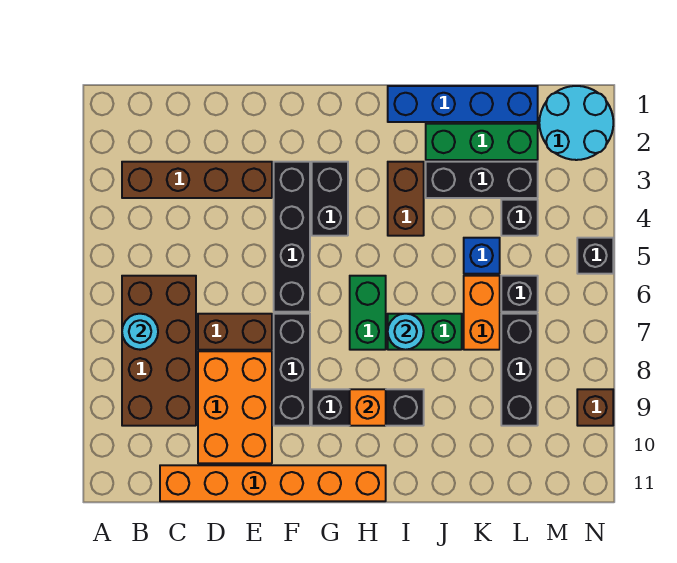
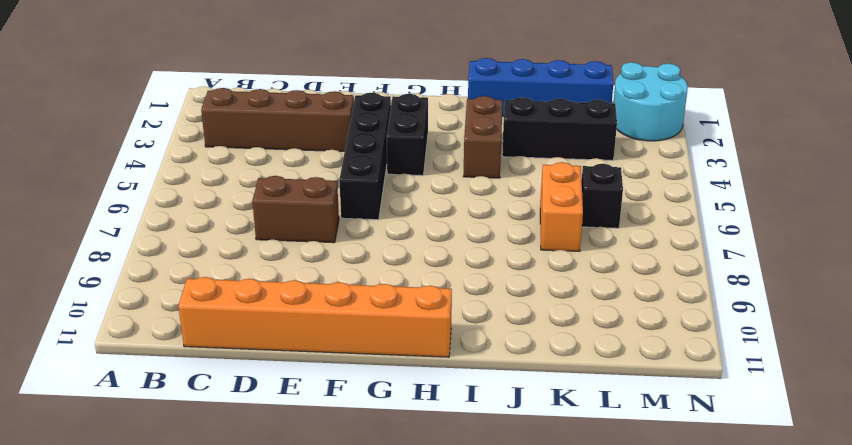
none -> brown 2x4 brick [122,276,196,426]
none -> orange 2x3 brick [198,351,272,463]
none -> black 1x3 brick [274,314,310,426]

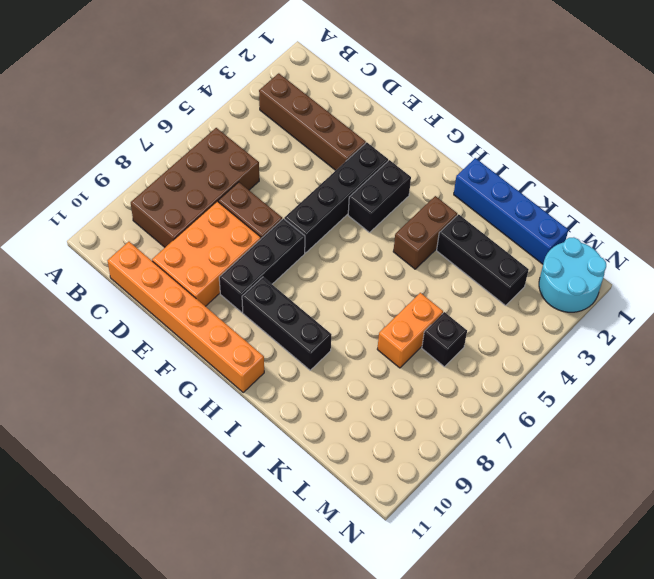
none -> green 1x2 brick [350,276,386,350]
none -> green 1x2 brick [388,314,462,350]
none -> green 1x3 brick [426,124,538,160]

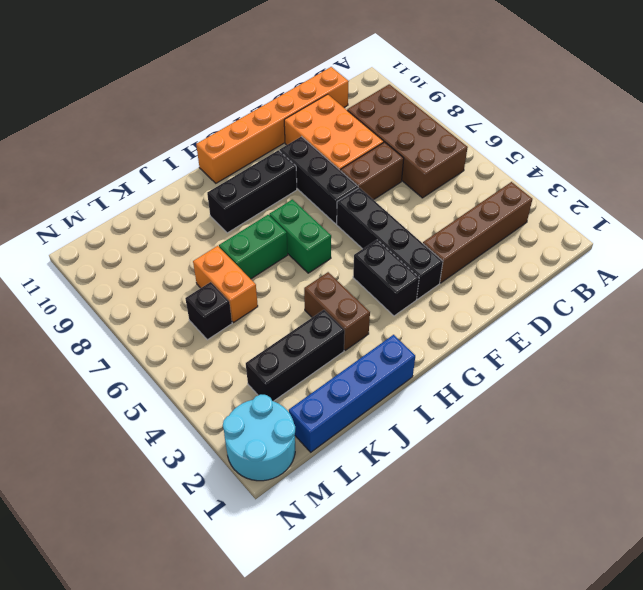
none -> green 1x3 brick [426,124,538,160]
none -> blue 1x1 brick [464,238,500,274]
none -> black 1x1 brick [501,200,538,236]

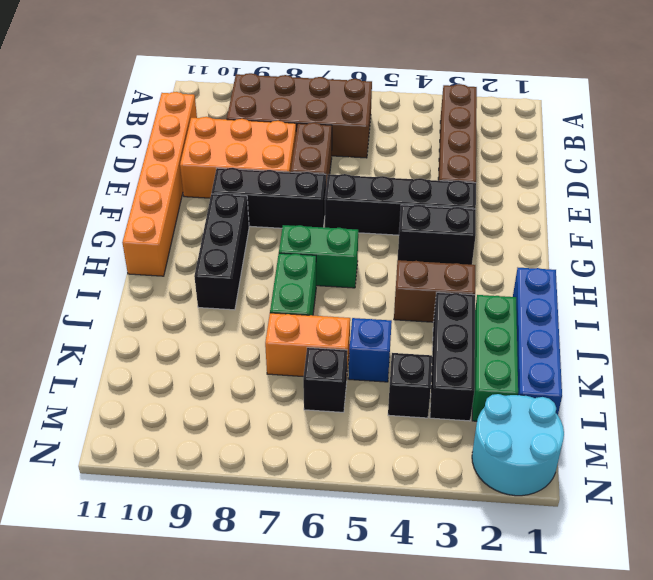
none -> black 1x3 brick [501,314,538,426]
none -> black 1x1 brick [577,238,613,274]
none -> brown 1x1 brick [577,389,613,426]

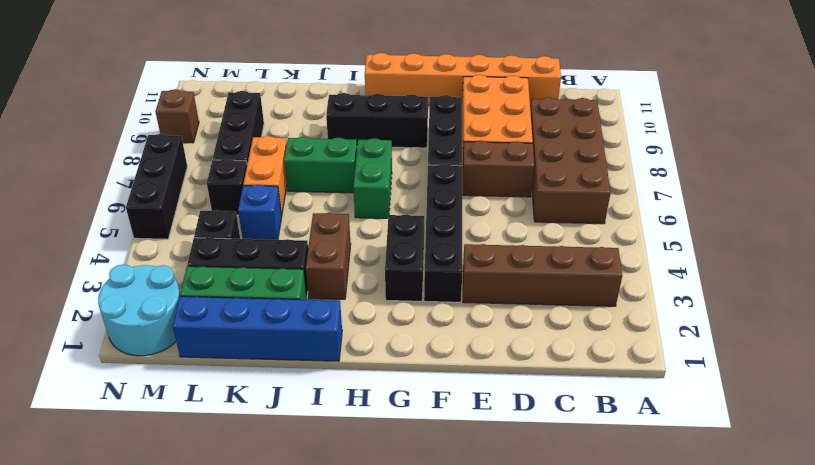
black 1x3 brick [126,134,187,239] -> black 1x1 brick [577,238,613,274]
none -> cyan 1x1 round brick [122,314,158,350]
none -> orange 1x1 brick [350,389,386,426]
none -> cyan 1x1 round brick [388,314,424,350]

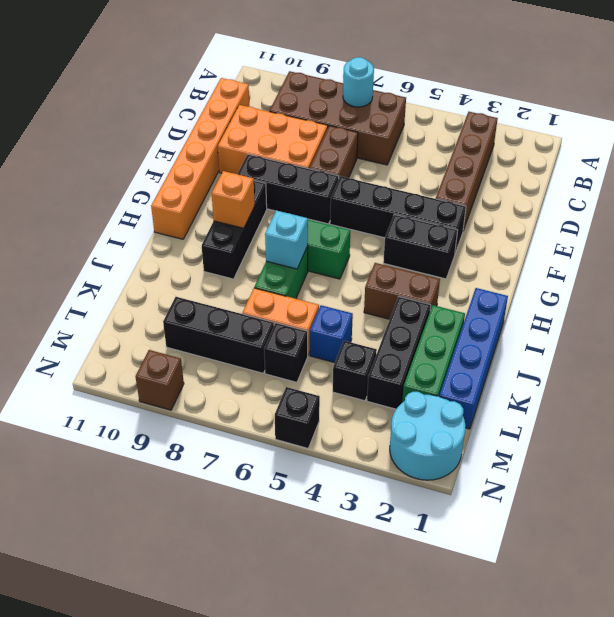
cyan 1x1 brick [265,210,308,269] -> cyan 1x1 round brick [388,314,424,350]

